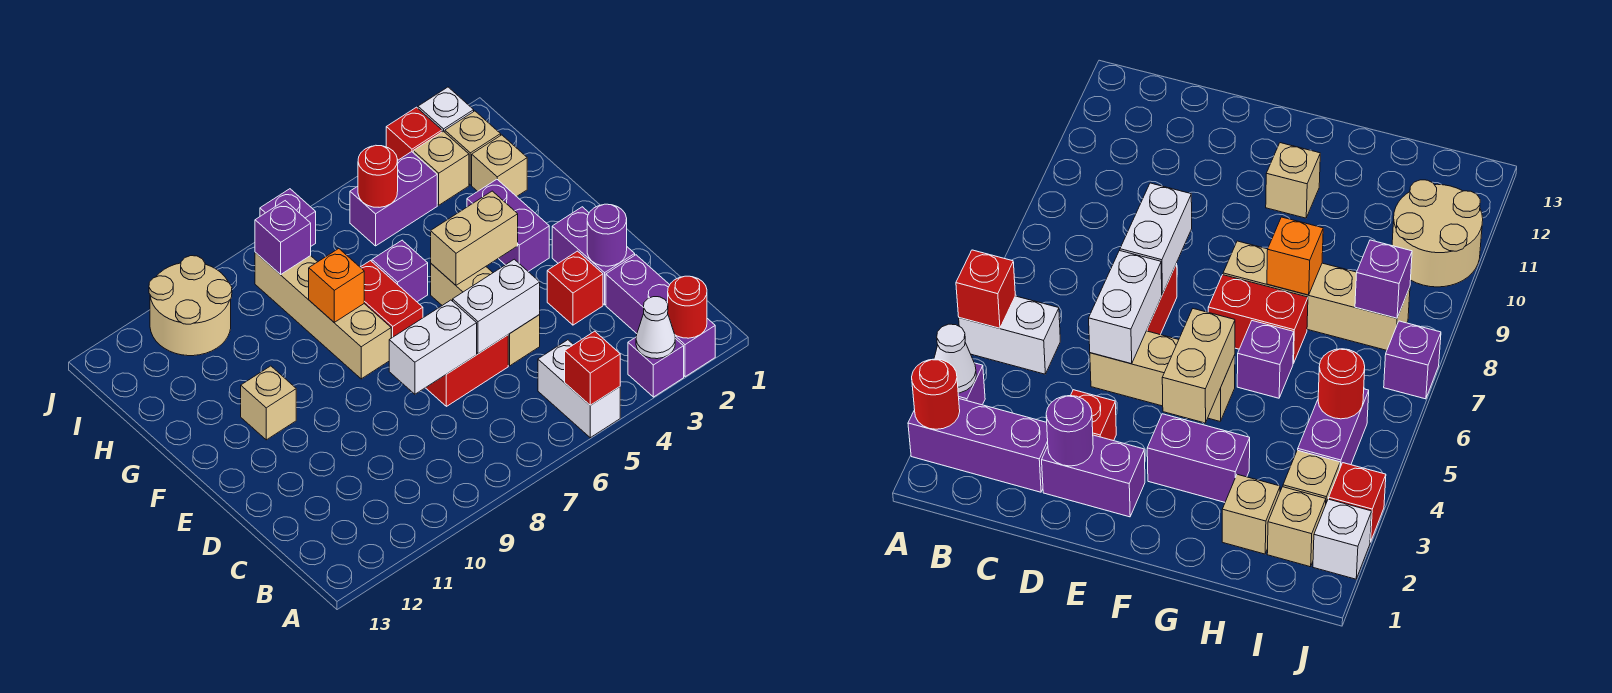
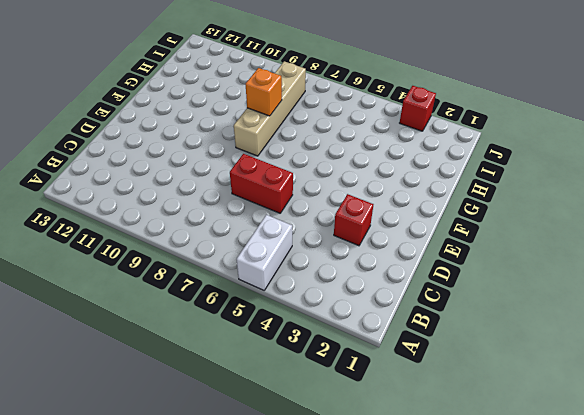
none -> purple 1x3 brick [606,255,715,377]
none -> purple 1x1 brick [628,337,684,397]
none -> purple 1x2 brick [552,207,635,305]
none -> tan 1x3 brick [431,264,540,366]

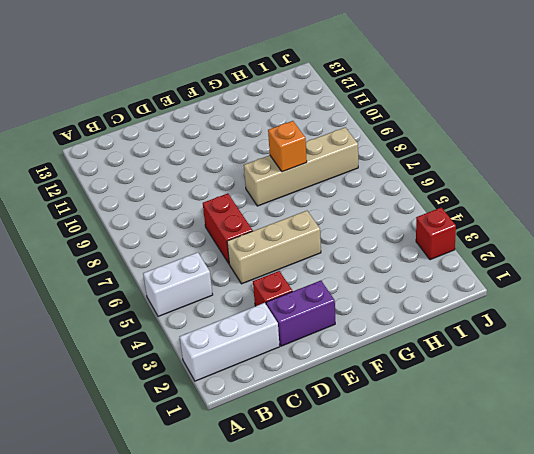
white 1x3 brick [180,303,280,381] -> purple 1x3 brick [606,255,715,377]
none -> purple 1x1 brick [628,337,684,397]
none -> purple 1x2 brick [467,179,549,271]
none -> red 1x2 brick [360,261,423,338]
none -> tan 1x1 brick [241,366,296,440]

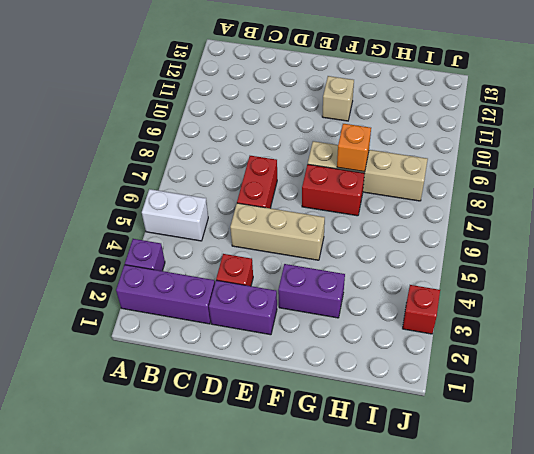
none -> purple 1x1 brick [372,240,428,302]
none -> tan 1x1 brick [472,135,527,196]
none -> tan 1x1 brick [445,111,501,185]
none -> tan 1x1 brick [413,131,469,205]

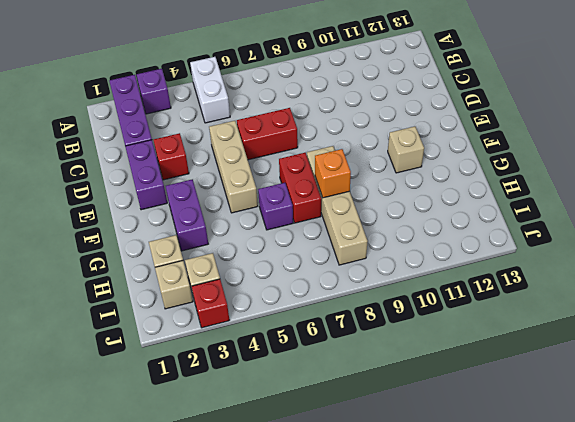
none -> purple 1x2 brick [350,152,437,246]
none -> tan 2x2 round brick [149,256,232,356]
none -> white 1x1 brick [418,87,474,132]
none -> purple 1x1 brick [260,189,316,246]

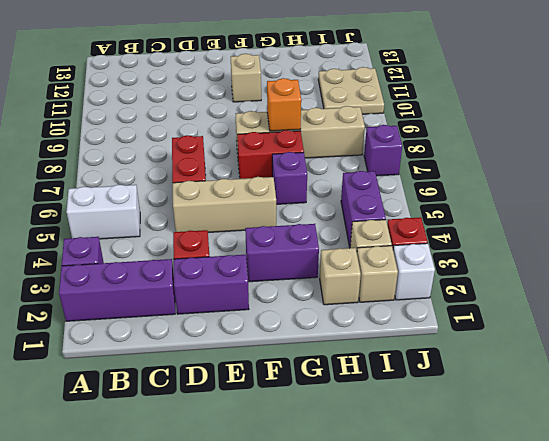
tan 2x2 plate [318,67,384,114] -> tan 2x2 round brick [149,256,232,356]
none -> red 1x1 round brick [668,276,707,338]
none -> white 1x1 cone [636,297,675,359]
none -> red 1x1 brick [565,331,620,405]
none -> purple 1x1 round brick [587,204,627,266]

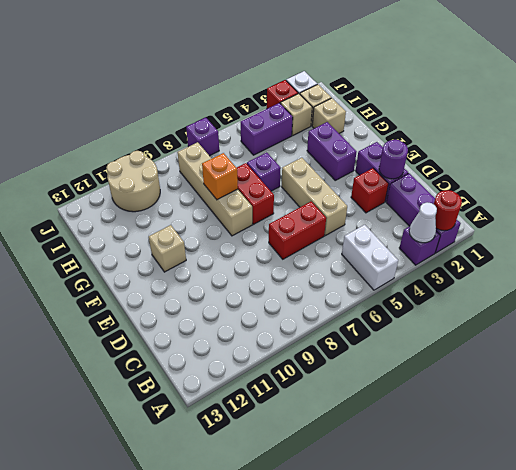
none -> red 1x1 brick [565,331,620,405]
none -> white 1x2 brick [453,259,540,354]
none -> white 1x2 brick [389,300,477,394]
none -> tan 1x2 brick [431,191,518,285]

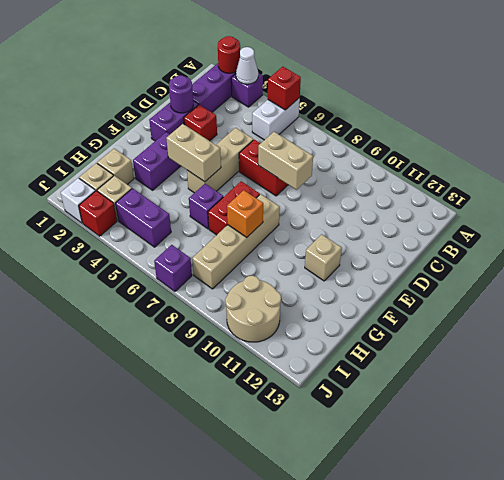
tan 1x2 brick [258,132,313,190] -> white 1x2 brick [389,300,477,394]
none -> white 1x2 brick [453,259,540,354]
none -> red 1x1 round brick [358,145,398,207]
none -> purple 1x1 brick [255,201,311,275]

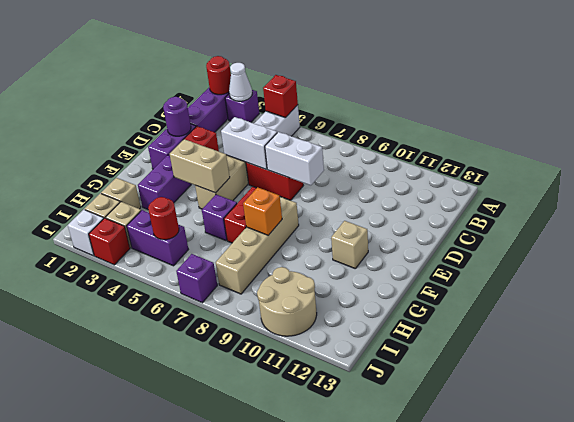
none -> purple 1x1 brick [255,201,311,275]

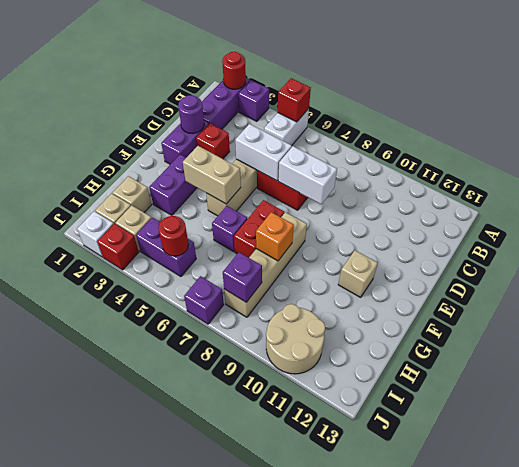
none -> white 1x1 cone [636,297,675,359]

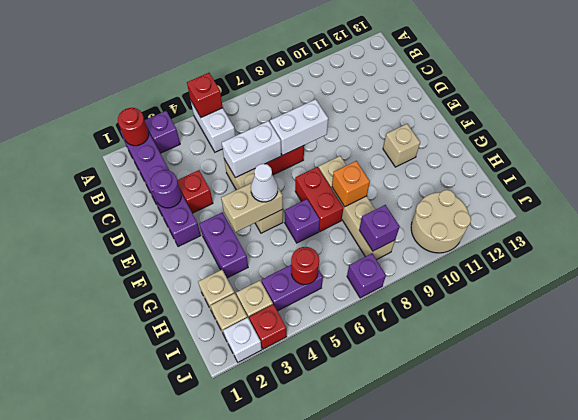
white 1x1 cone [251,164,278,202] -> white 1x1 cone moved to [636,297,675,359]

